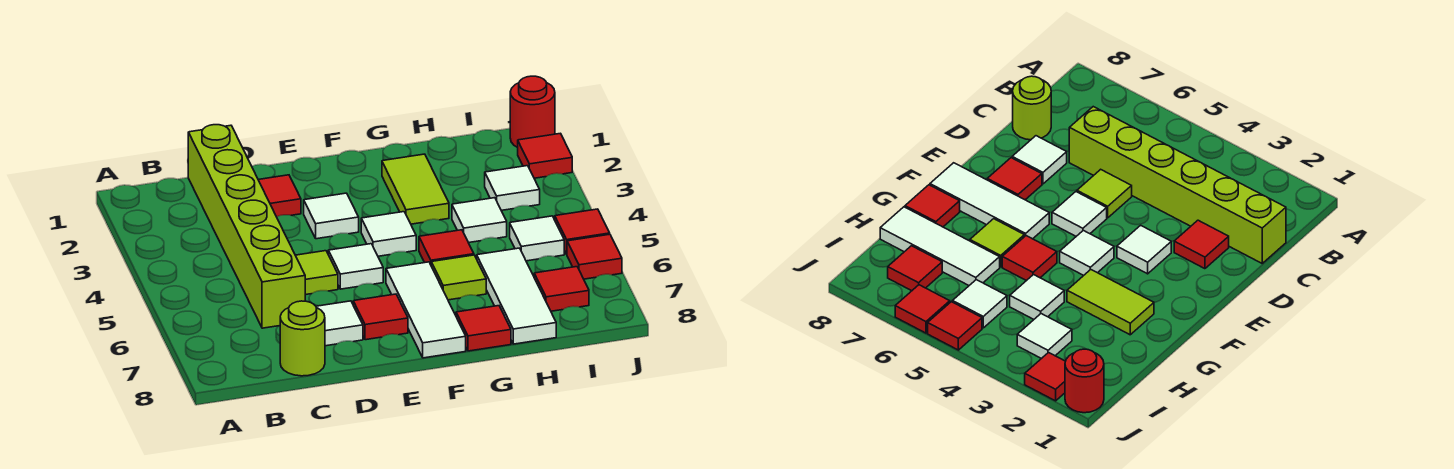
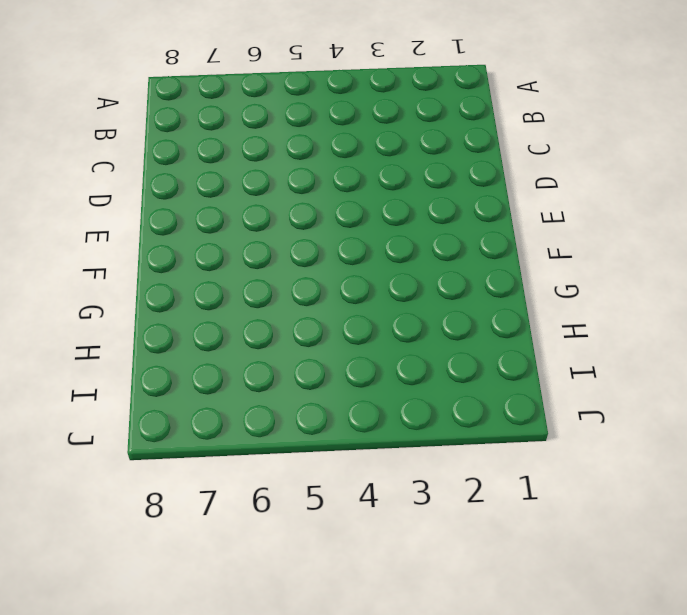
none -> lime 1x6 brick [188,125,305,328]
none -> lime 1x1 round brick [280,301,325,376]
none -> red 1x1 tile [258,175,301,217]

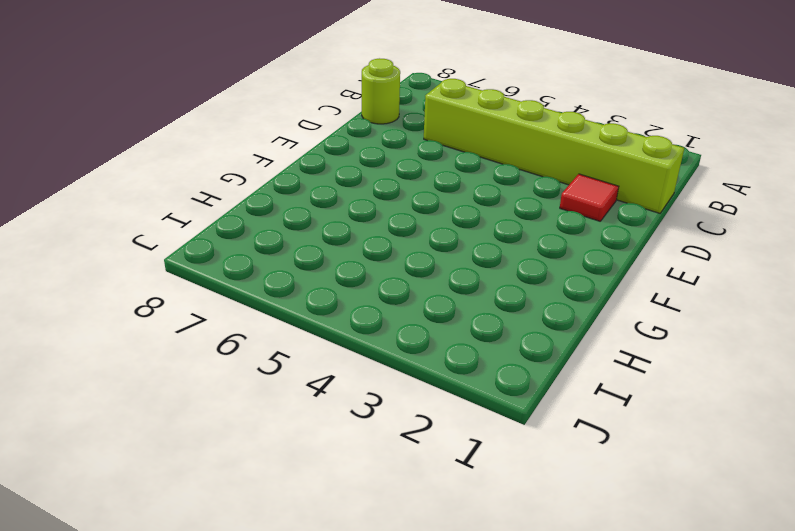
none -> lime 1x1 tile [295,251,338,295]
none -> white 1x1 tile [316,301,363,346]
none -> white 1x1 tile [304,193,359,239]

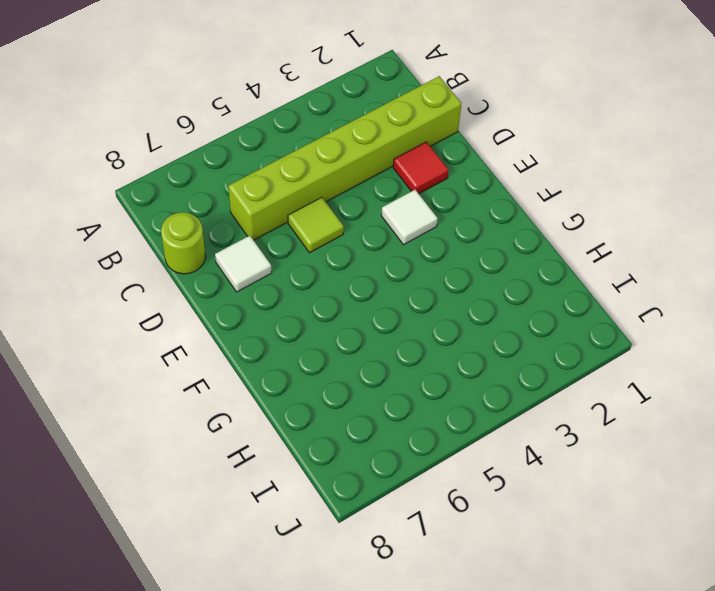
none -> white 1x1 tile [328,244,383,289]
none -> red 1x1 tile [353,294,408,340]
none -> white 1x1 tile [361,212,416,256]

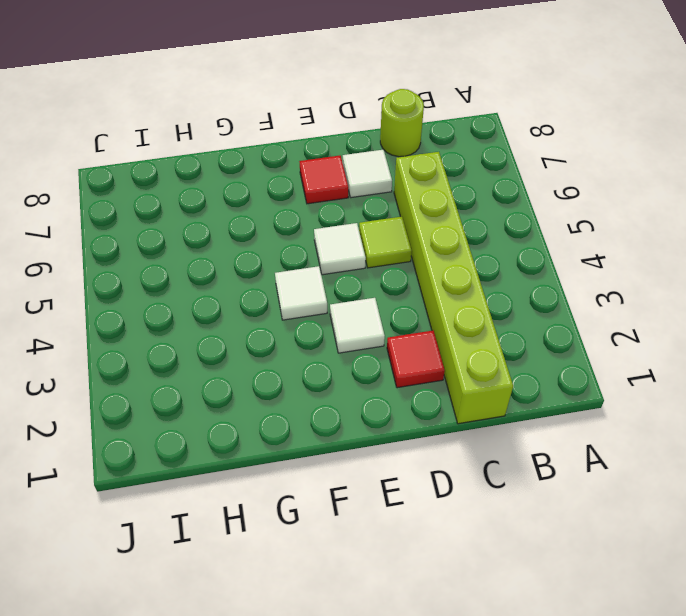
none -> white 1x3 tile [386,262,466,358]
none -> lime 1x2 tile [382,154,449,224]
none -> red 1x1 tile [419,230,474,264]

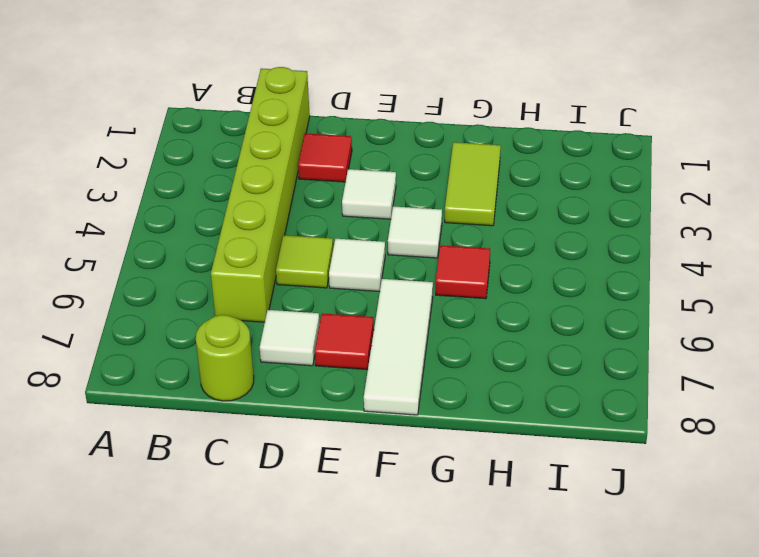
none -> lime 1x1 tile [431,255,486,300]
none -> red 1x1 tile [456,306,511,351]
none -> white 1x1 tile [452,198,507,243]

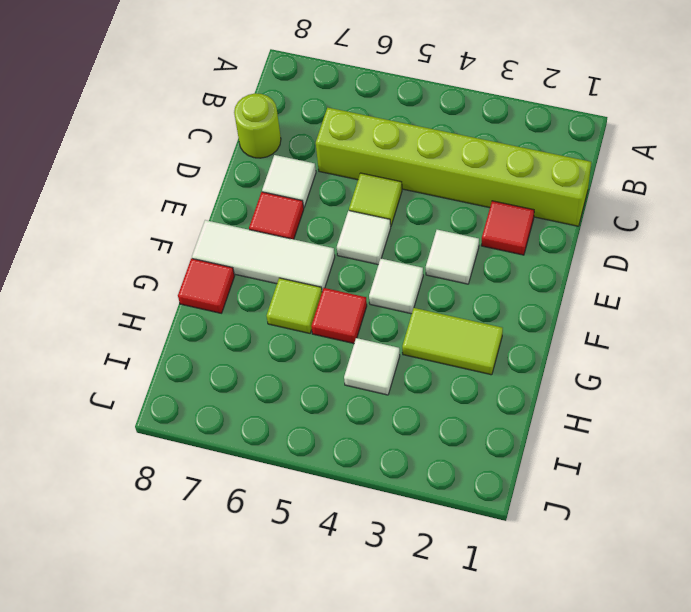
none -> white 1x3 tile [477,248,556,344]
none -> white 1x1 tile [485,166,540,210]
none -> white 1x1 tile [510,216,564,261]

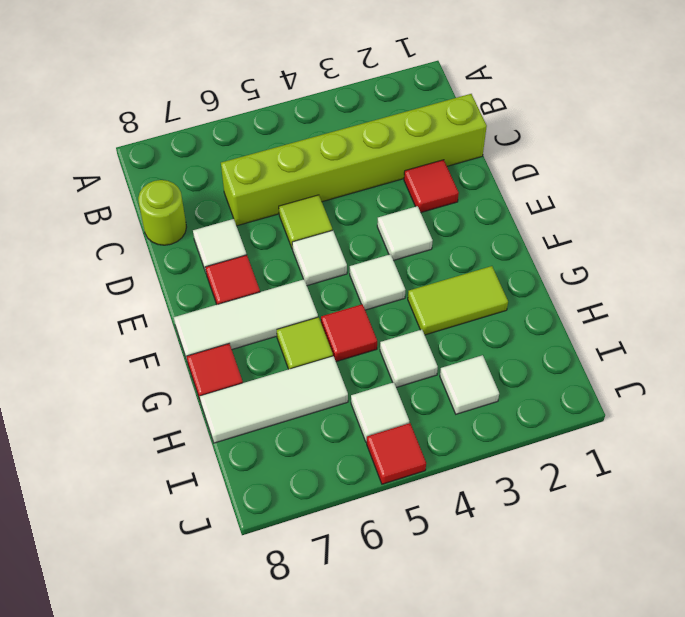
none -> red 1x1 tile [534,267,589,311]
none -> red 1x1 round brick [510,76,555,148]
none -> red 1x1 tile [518,133,572,178]

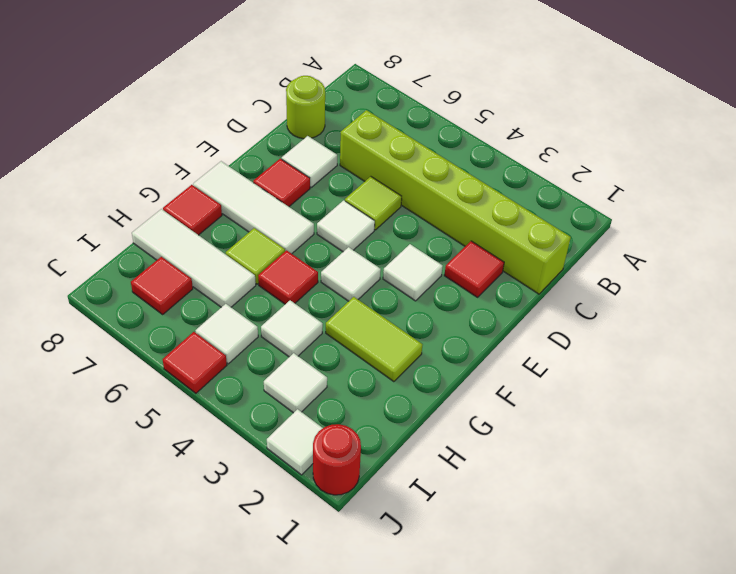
white 1x1 tile [267,409,323,475] -> red 1x1 tile [518,133,572,178]
none -> red 1x1 tile [567,234,622,279]

